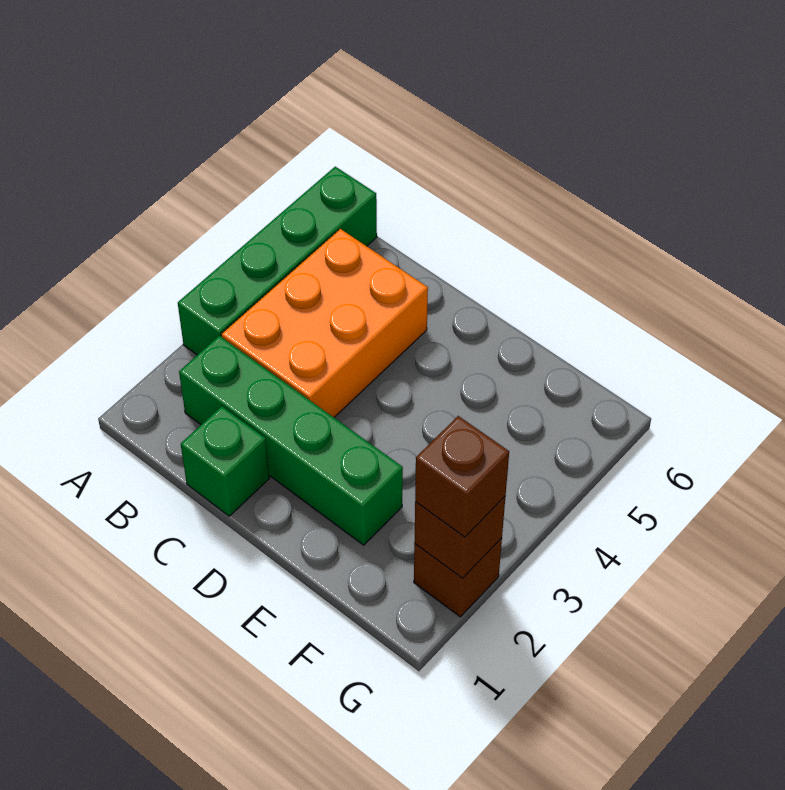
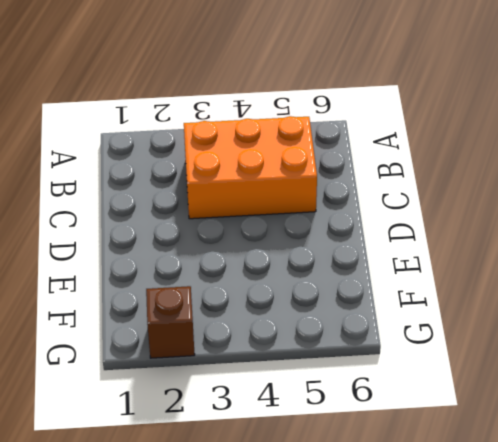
none -> green 1x4 brick [178,167,377,355]
none -> green 1x4 brick [179,336,403,545]

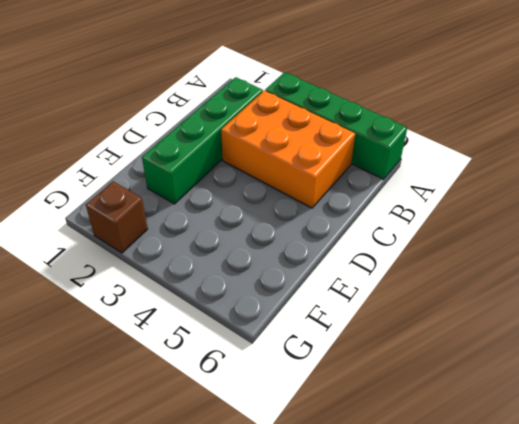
none -> green 1x1 brick [181,406,269,516]
none -> brown 1x1 brick [414,496,506,578]

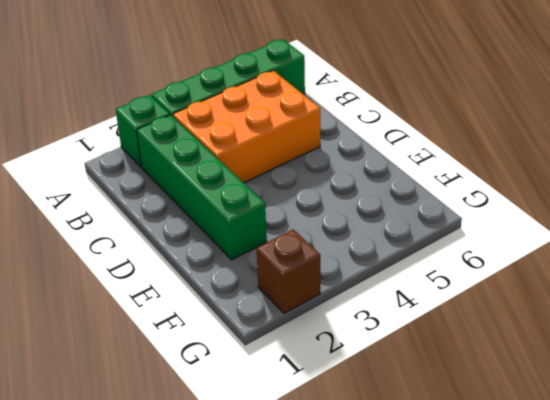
green 1x1 brick [116,95,170,167] -> green 1x1 brick moved to [181,406,269,516]
none -> brown 1x1 brick [414,496,506,578]
none -> brown 1x1 brick [415,416,509,537]

